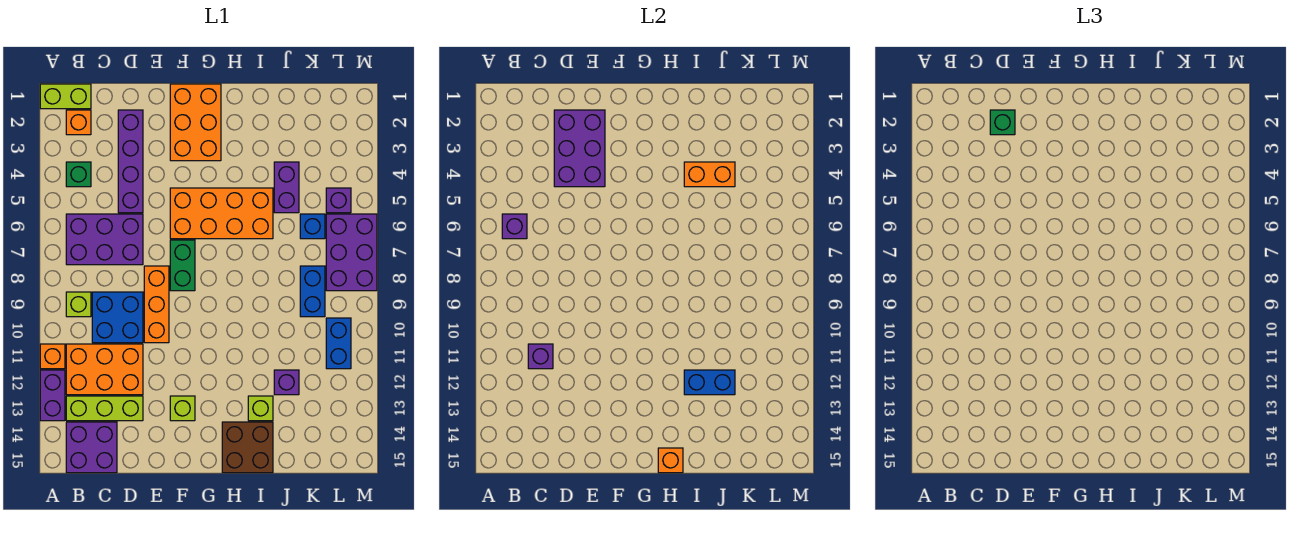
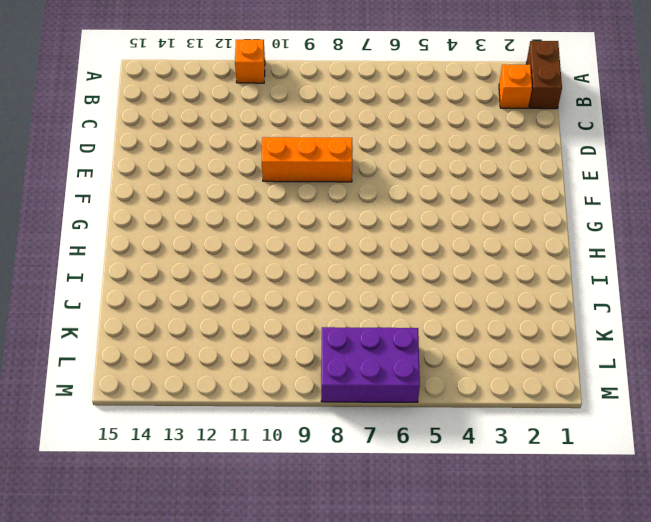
brown 1x2 brick [527,41,562,109] -> lime 1x2 brick [40,84,91,109]
none -> purple 1x2 brick [40,370,65,421]
none -> green 1x1 brick [66,162,91,187]
none -> purple 2x3 brick [66,214,143,265]
none -> lime 1x1 brick [66,292,91,317]

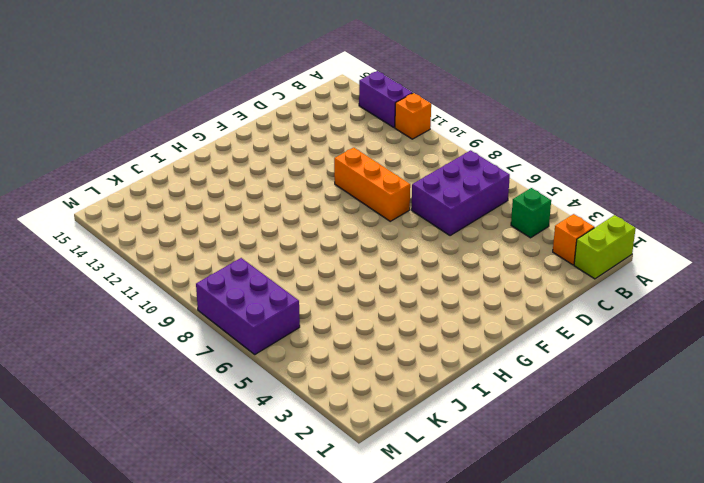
none -> lime 1x1 brick [66,292,91,317]
none -> orange 2x3 brick [66,344,143,395]
none -> lime 1x3 brick [66,396,143,421]
none -> purple 2x2 brick [66,422,117,473]

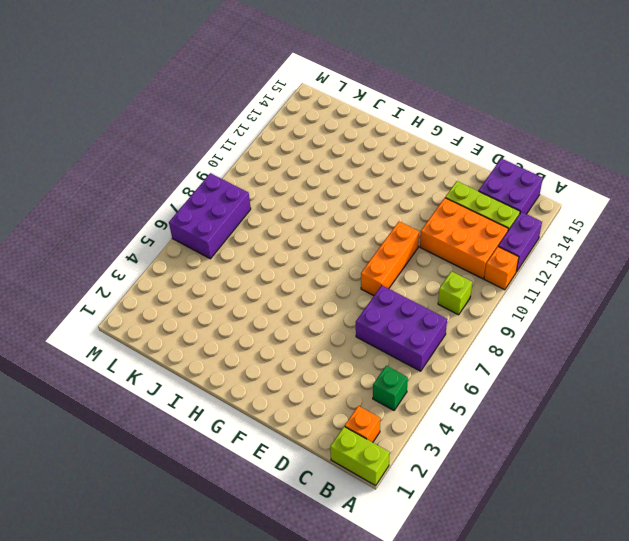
none -> blue 2x2 brick [92,292,143,343]
none -> purple 1x4 brick [118,110,143,213]
none -> orange 2x3 brick [170,84,221,161]
none -> orange 2x4 brick [170,188,273,239]

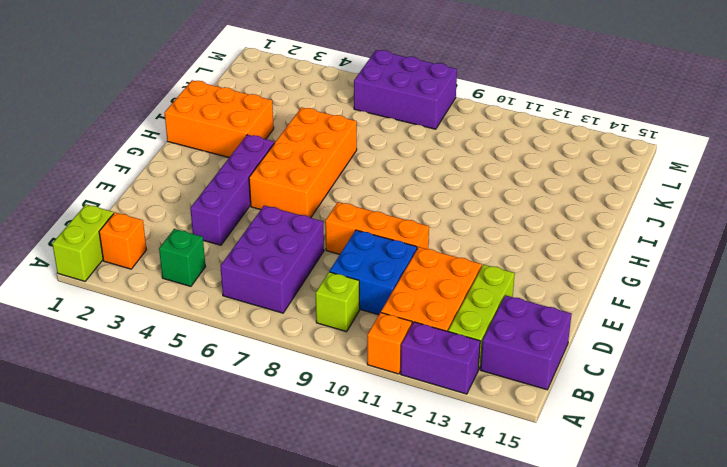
purple 1x4 brick [190,135,274,245] -> purple 1x4 brick turned to [118,110,143,213]
orange 2x3 brick [165,80,274,157] -> orange 2x3 brick moved to [170,84,221,161]
none -> green 1x2 brick [170,240,195,291]
none -> lime 1x1 brick [170,396,195,421]
none -> brown 2x2 brick [222,422,273,473]
none -> lime 1x1 brick [248,396,273,421]

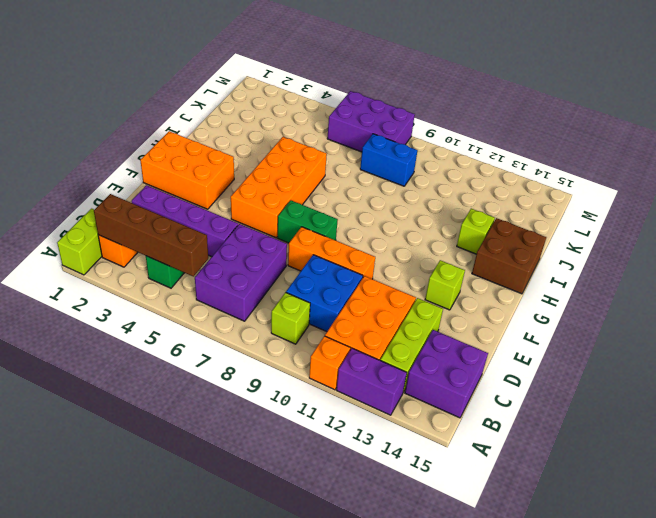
brown 1x4 brick [94,194,208,276] -> none
none -> purple 1x2 brick [274,162,299,213]
none -> purple 1x1 brick [274,370,299,395]
none -> blue 1x1 brick [300,214,325,239]
none -> purple 1x1 brick [326,188,351,213]

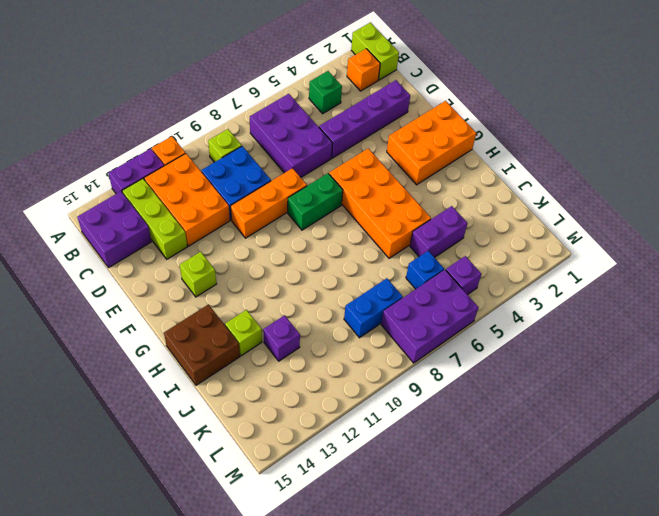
none -> blue 1x2 brick [326,318,351,369]
none -> purple 1x1 brick [502,214,527,239]
none -> purple 1x1 brick [528,344,553,369]
none -> purple 2x3 brick [554,110,605,187]

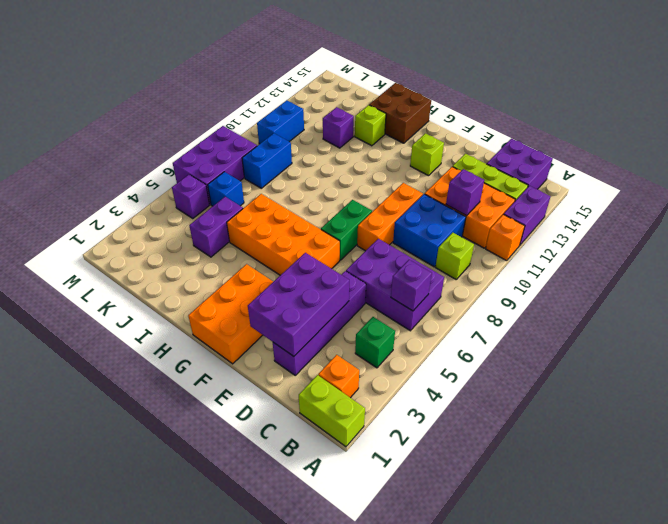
none -> orange 1x1 brick [658,448,683,473]
none -> orange 1x2 brick [684,162,735,187]
none -> blue 1x2 brick [684,370,735,395]
none -> green 1x1 brick [990,110,1015,135]

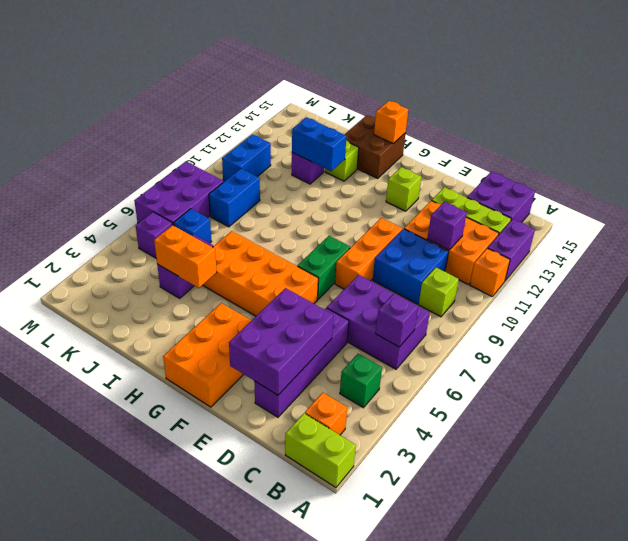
none -> green 1x1 brick [990,110,1015,135]

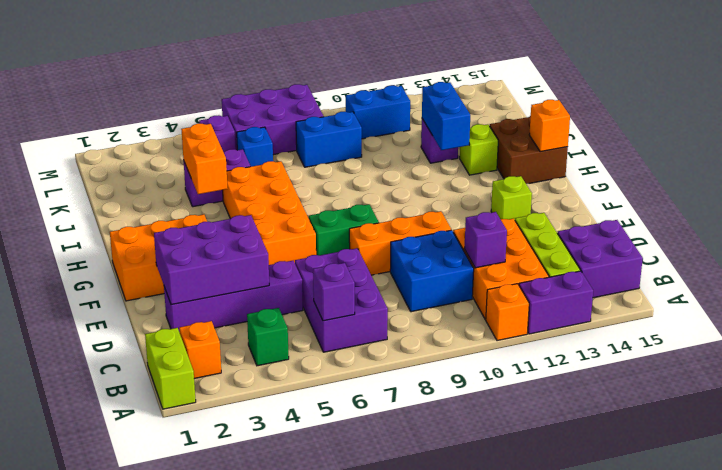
none -> lime 1x1 brick [66,292,91,317]
none -> green 1x1 brick [990,110,1015,135]

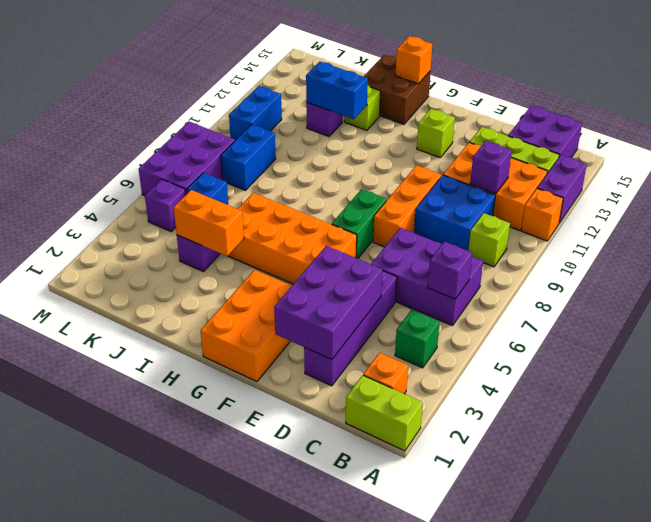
none -> green 1x1 brick [990,110,1015,135]

